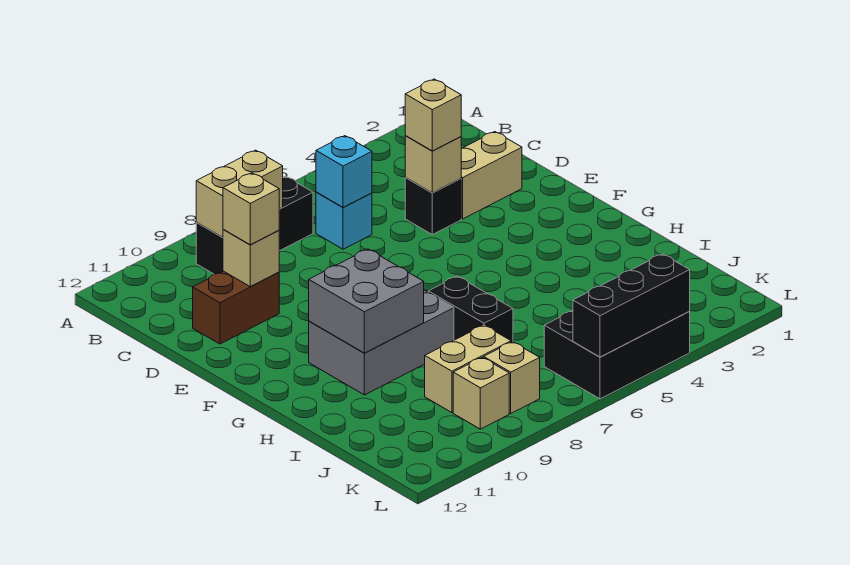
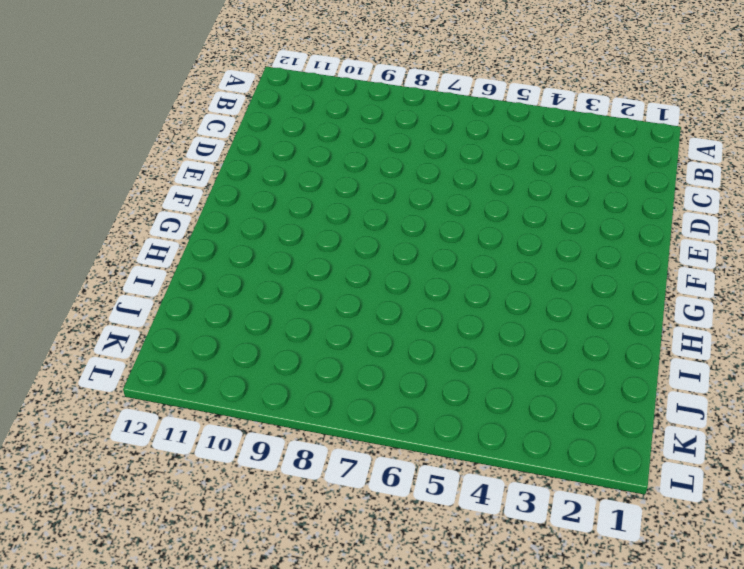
none -> black 1x3 brick [196,177,313,274]
none -> cyan 1x1 brick [316,192,372,249]
none -> tan 1x2 brick [461,132,522,219]

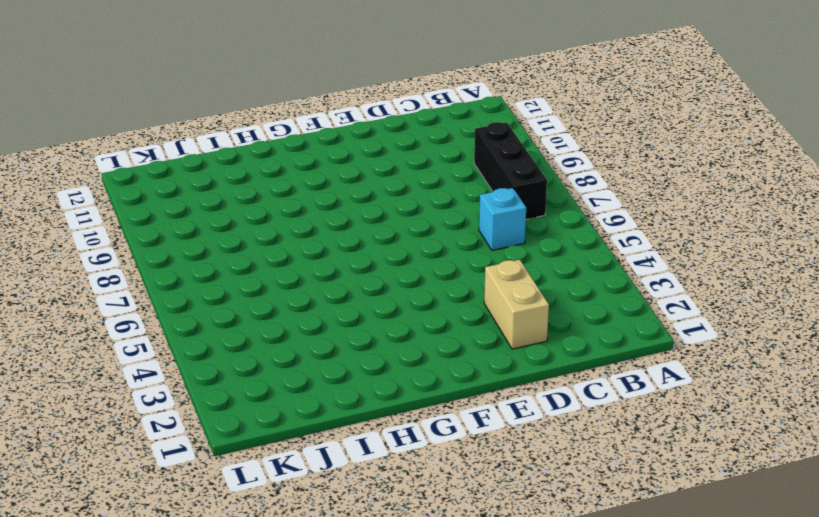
none -> black 1x1 brick [405,177,461,235]
none -> brown 1x2 brick [193,271,279,344]
none -> grey 2x3 brick [309,290,454,395]

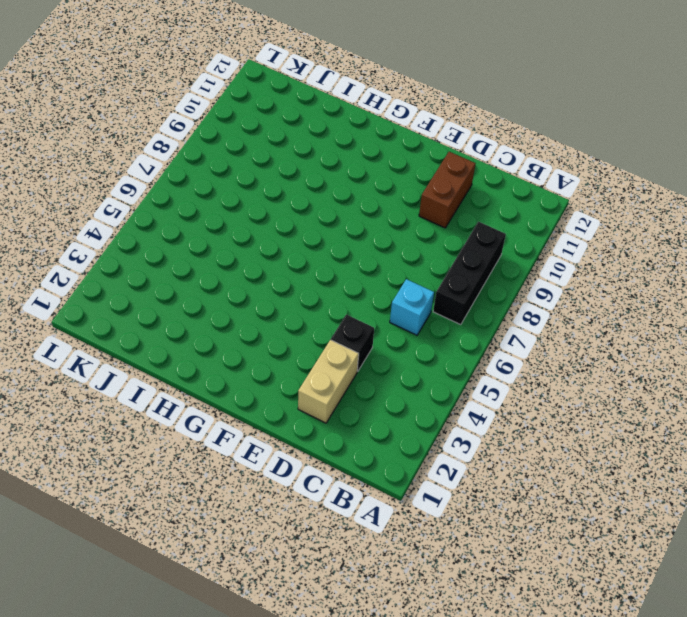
none -> grey 2x3 brick [309,290,454,395]
none -> black 1x2 brick [428,276,513,342]
none -> tan 1x2 brick [425,325,511,412]

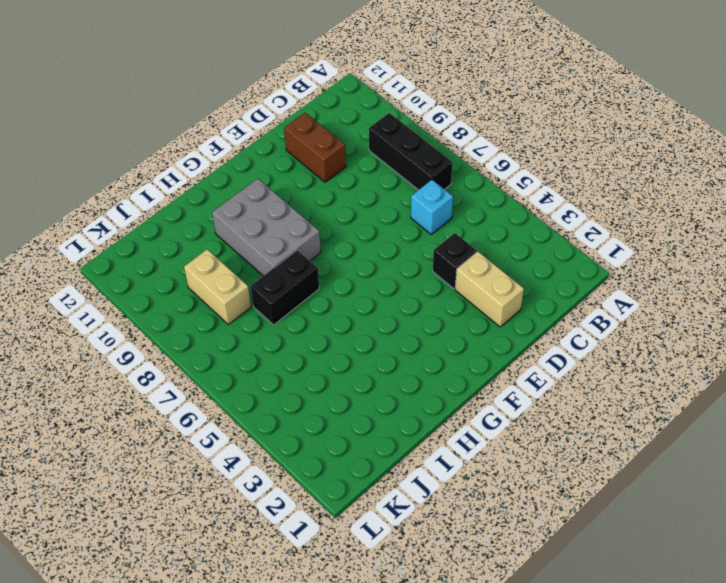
none -> black 2x3 brick [544,311,690,399]
none -> tan 1x1 brick [484,342,540,413]
none -> tan 1x1 brick [453,357,509,429]

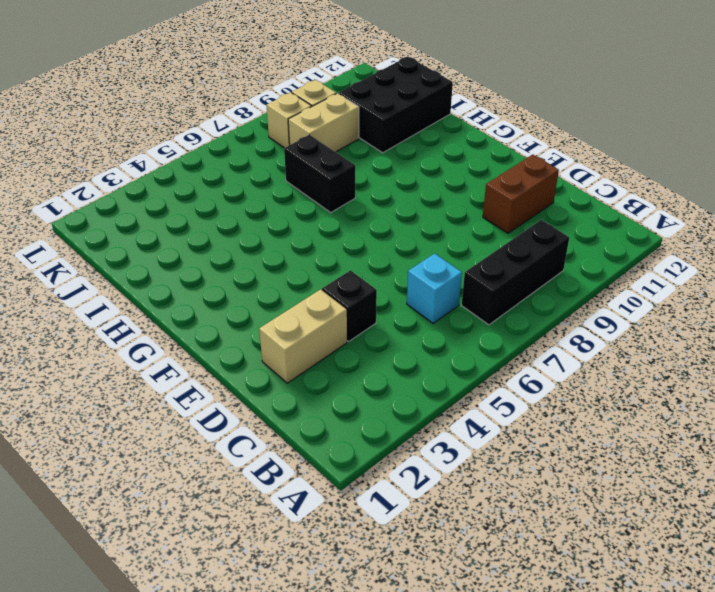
black 2x3 brick [339,57,453,153] -> black 2x3 brick moved to [544,311,690,399]
none -> grey 2x3 brick [309,290,454,395]
none -> tan 1x2 brick [196,150,283,237]
none -> cyan 1x1 brick [316,136,372,207]

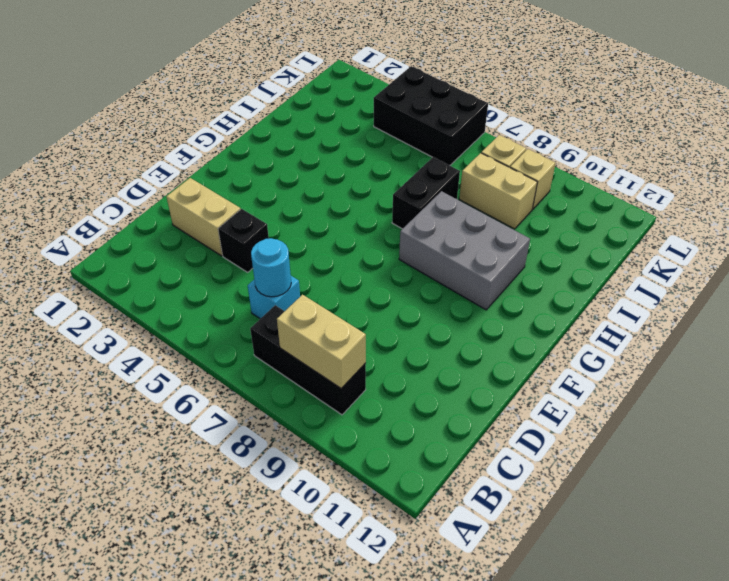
cyan 1x1 round brick [251,238,291,297] -> cyan 1x1 brick [316,136,372,207]
none -> brown 1x2 brick [193,271,279,344]
none -> tan 1x1 brick [405,136,461,193]
none -> tan 1x1 brick [223,230,279,286]

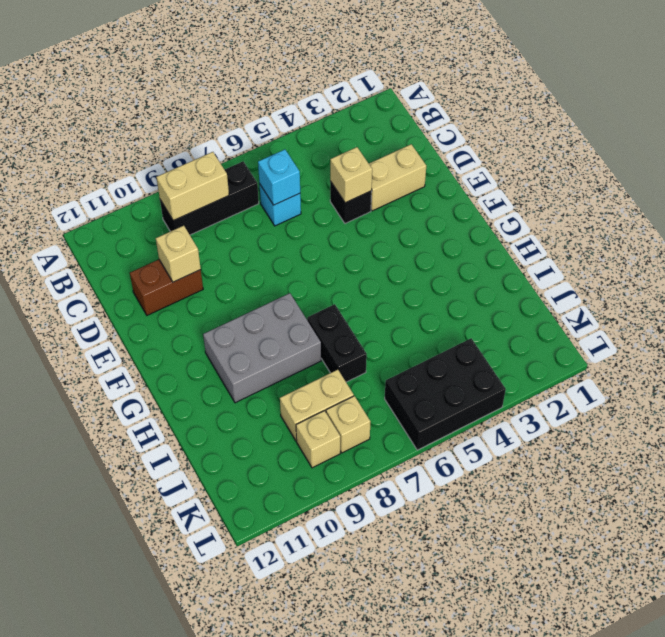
none -> grey 2x2 brick [309,249,424,353]
none -> black 1x3 brick [573,254,690,357]
none -> tan 1x1 brick [405,79,461,151]

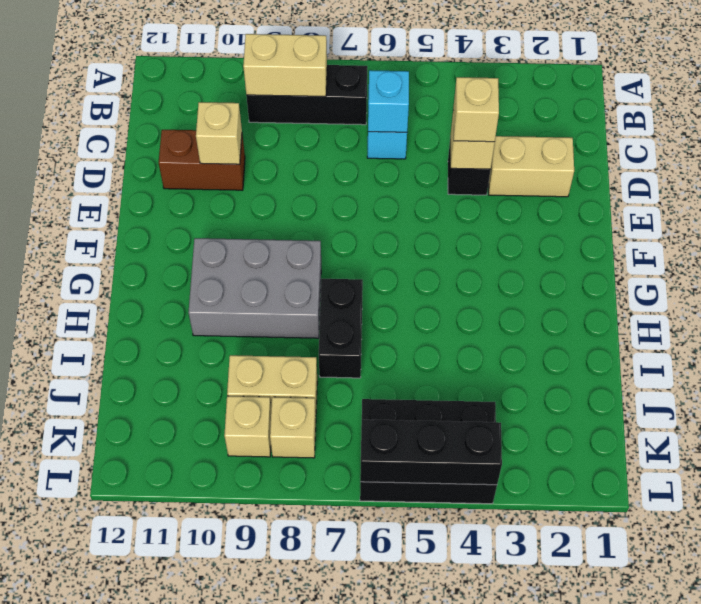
none -> grey 2x2 brick [309,249,424,353]
none -> tan 1x1 brick [223,173,279,245]

